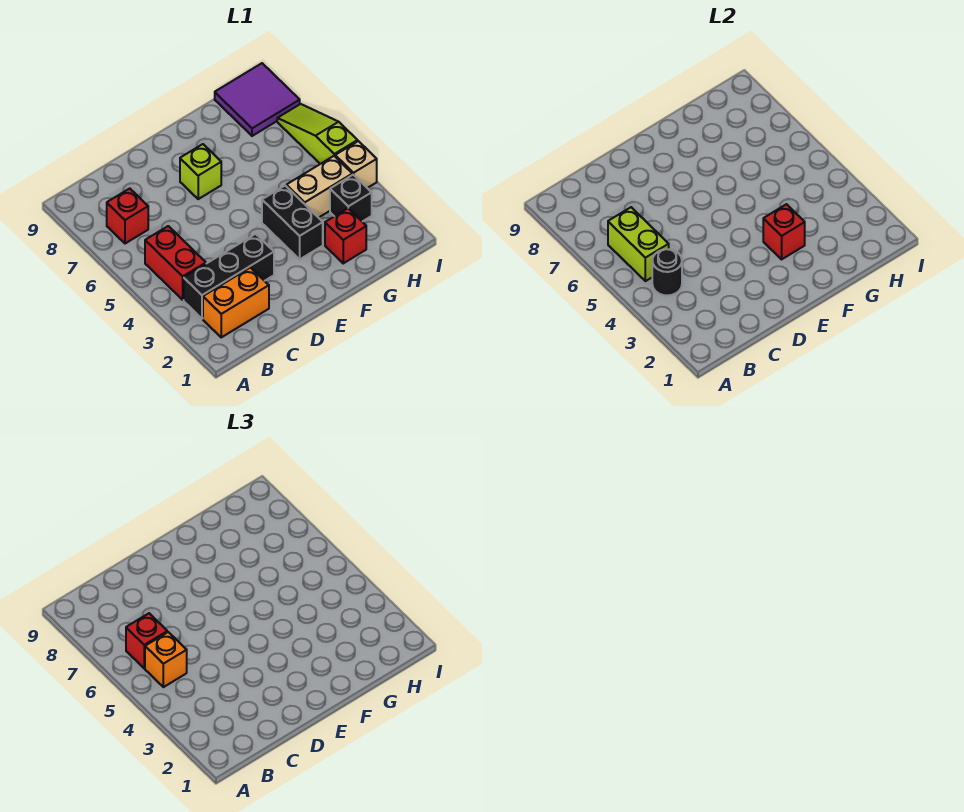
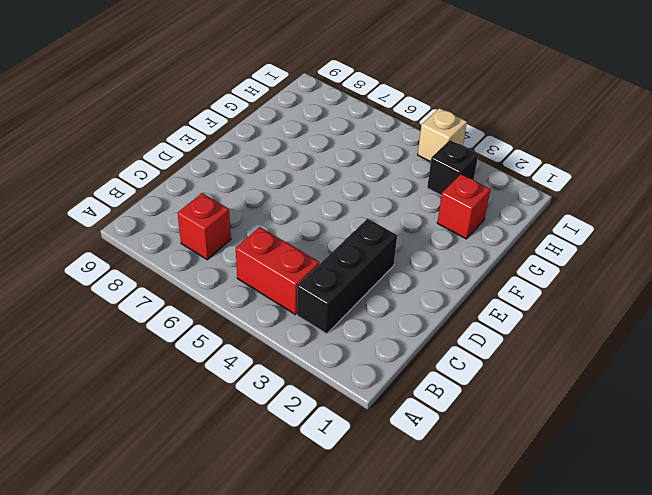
none -> orange 1x2 brick [203,268,269,337]
none -> lime 1x1 brick [180,144,221,199]
none -> black 1x2 brick [262,186,323,259]

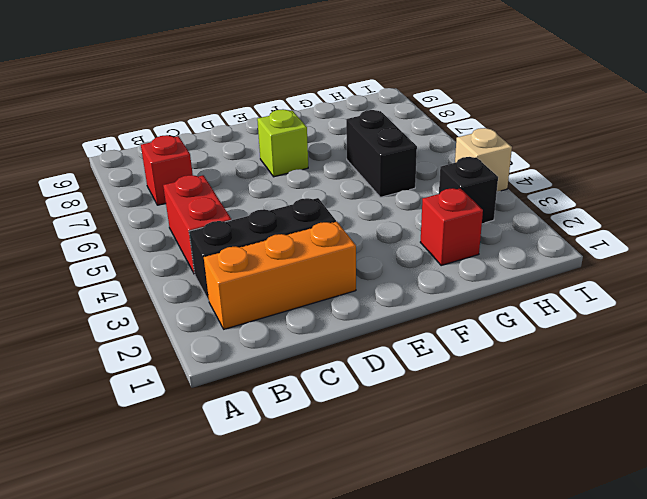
orange 1x3 brick [204,221,356,329] -> orange 1x2 brick [203,268,269,337]
black 1x2 brick [346,110,417,197] -> black 1x2 brick moved to [262,186,323,259]
none -> tan 1x2 brick [286,156,352,218]
none -> purple 2x2 tile [215,63,300,136]
none -> lime 1x3 slope [277,104,358,164]

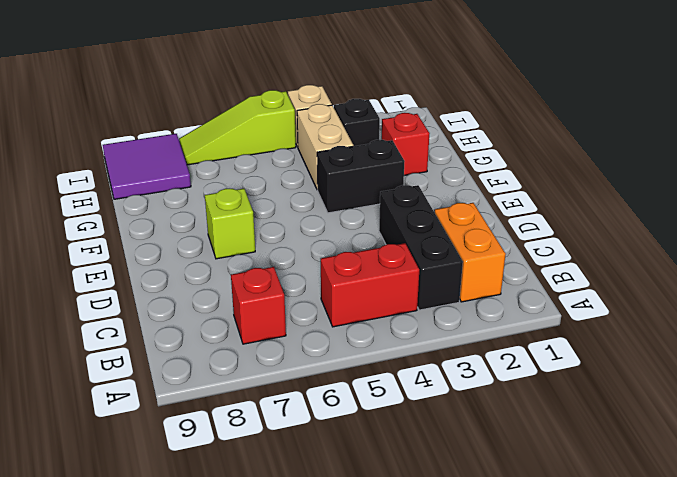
none -> black 1x1 round brick [652,249,682,296]
none -> lime 1x2 brick [608,207,669,281]
none -> red 1x1 brick [763,204,805,259]

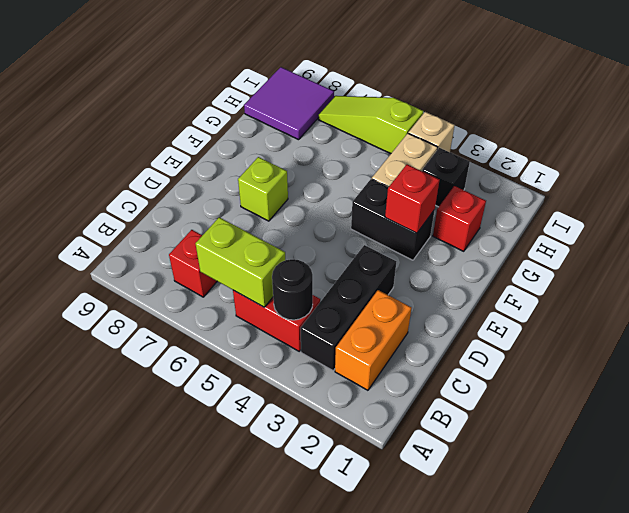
none -> orange 1x1 brick [145,632,187,687]
none -> red 1x1 brick [126,613,167,668]

